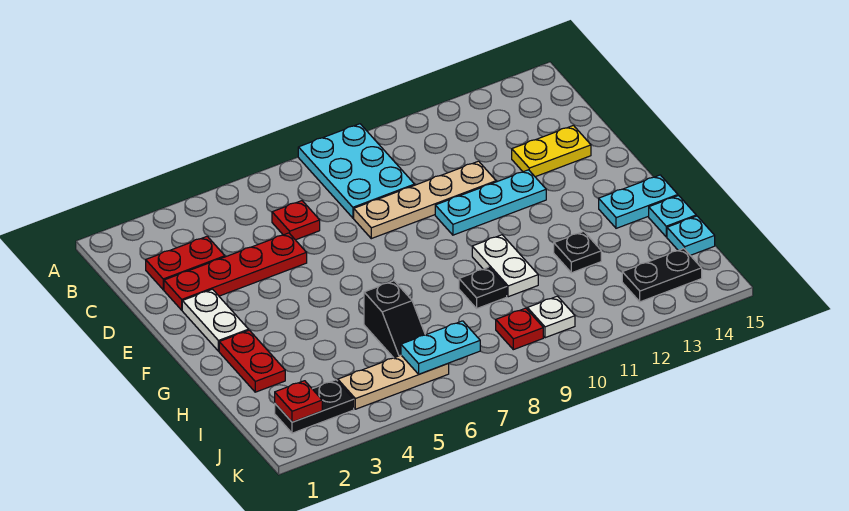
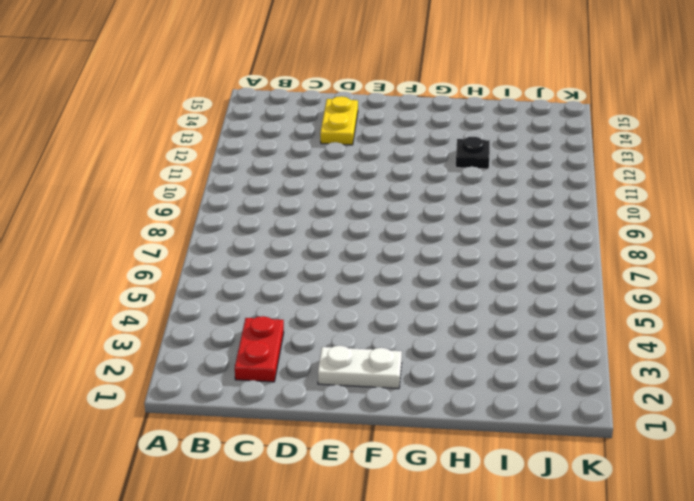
none -> cyan 2x3 plate [298,124,415,218]
none -> red 1x1 plate [272,201,320,240]
none -> red 1x4 plate [164,233,307,310]

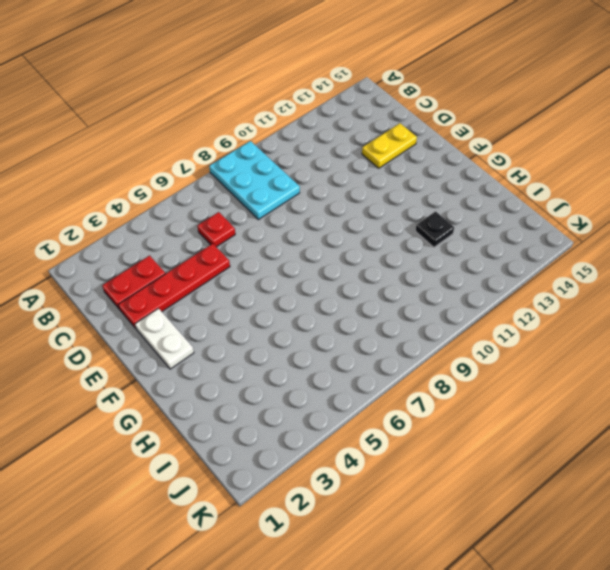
none -> tan 1x4 plate [354,161,496,239]
none -> cyan 1x3 plate [435,170,546,235]
none -> red 1x2 plate [219,330,285,392]

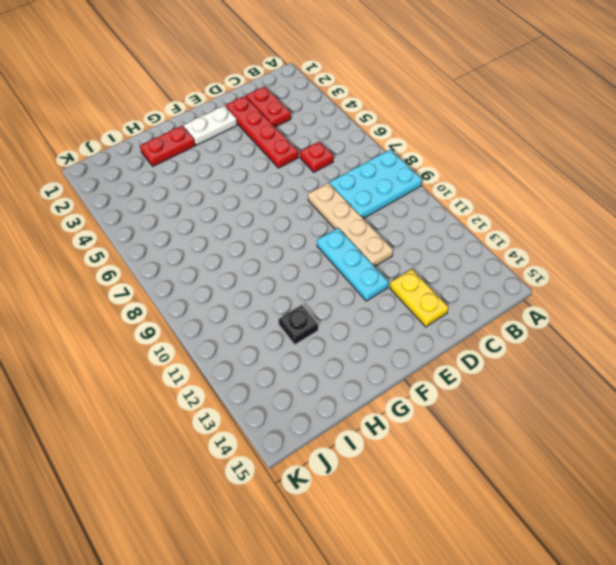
none -> white 1x2 plate [472,235,538,297]
none -> cyan 1x2 plate [599,175,678,228]
none -> black 1x2 slope [364,281,425,358]

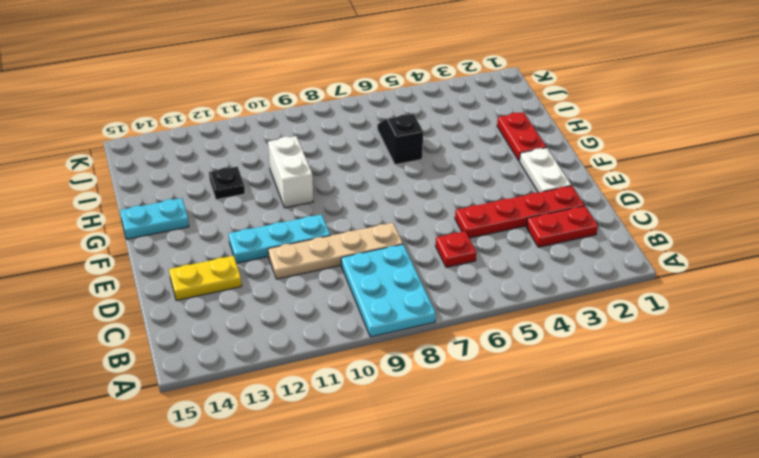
white 1x2 brick [268,136,313,208] -> white 1x2 plate [472,235,538,297]
none -> black 1x1 plate [459,267,507,308]
none -> cyan 1x1 plate [649,196,696,237]
none -> cyan 1x1 plate [667,216,715,255]

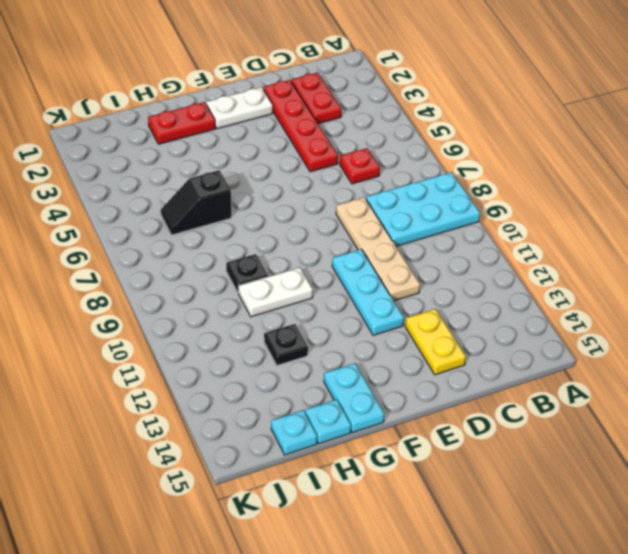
none -> black 1x2 plate [275,380,354,433]
none -> tan 1x3 plate [338,355,449,409]
none -> red 1x1 plate [496,308,543,350]

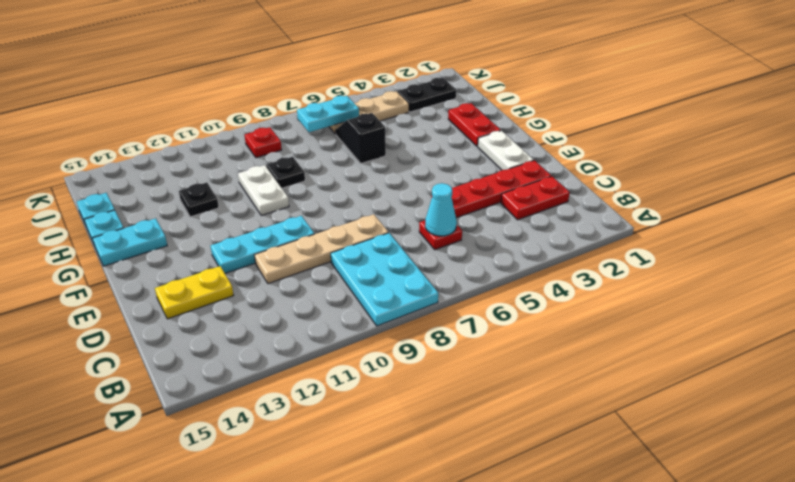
cyan 1x1 cone [425,183,457,236] -> none
none -> white 1x1 plate [527,296,575,338]
none -> black 1x2 plate [622,249,702,302]
none -> red 1x1 plate [275,381,322,422]

